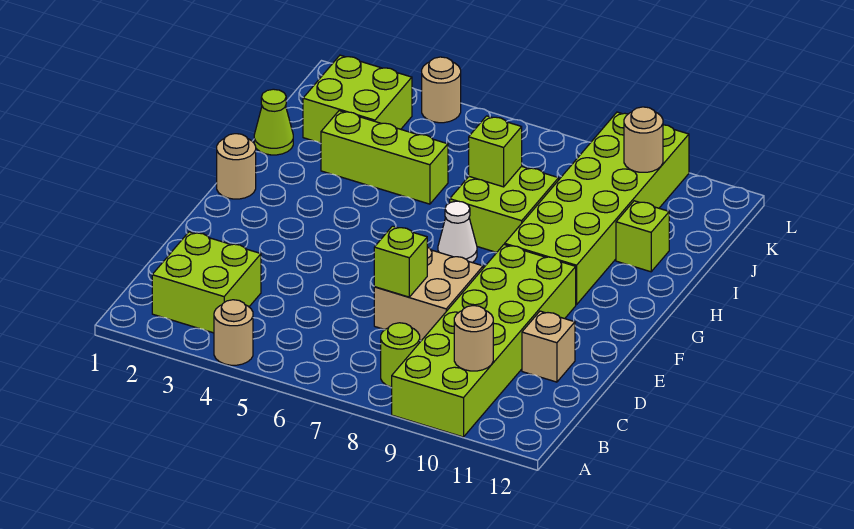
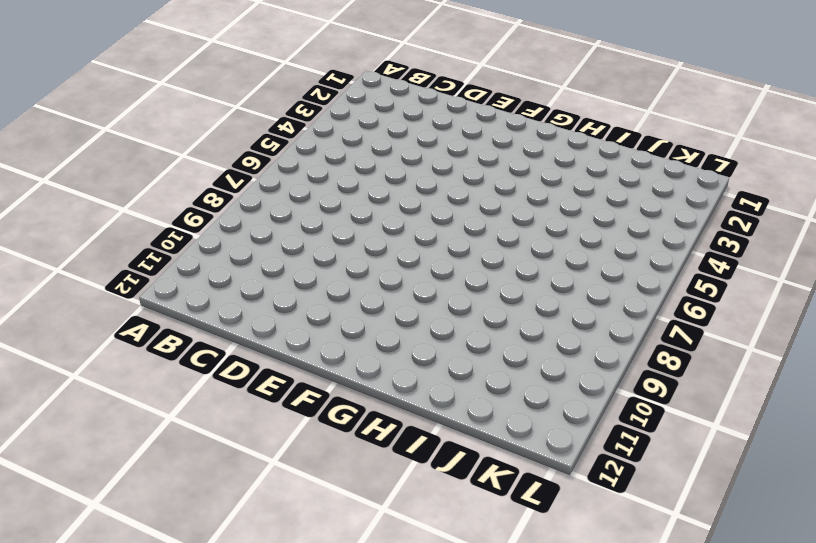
none -> tan 1x1 round brick [214,300,253,365]
none -> lime 2x6 brick [392,245,576,437]
none -> lime 2x2 brick [152,232,261,333]

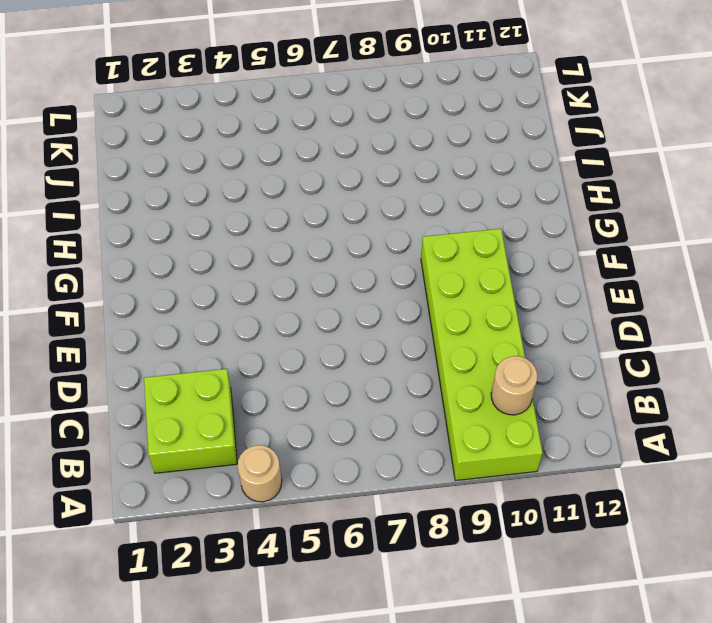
none -> lime 1x1 round brick [381,323,420,387]
none -> tan 2x2 brick [374,247,483,341]
none -> tan 1x1 brick [522,311,575,382]

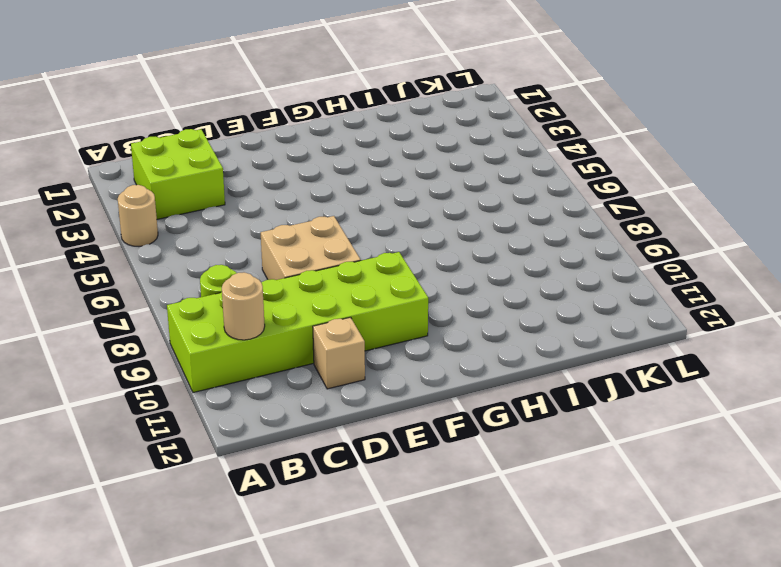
none -> tan 1x1 round brick [217,134,256,199]
none -> white 1x1 cone [438,201,477,263]
none -> lime 2x6 brick [505,112,689,305]

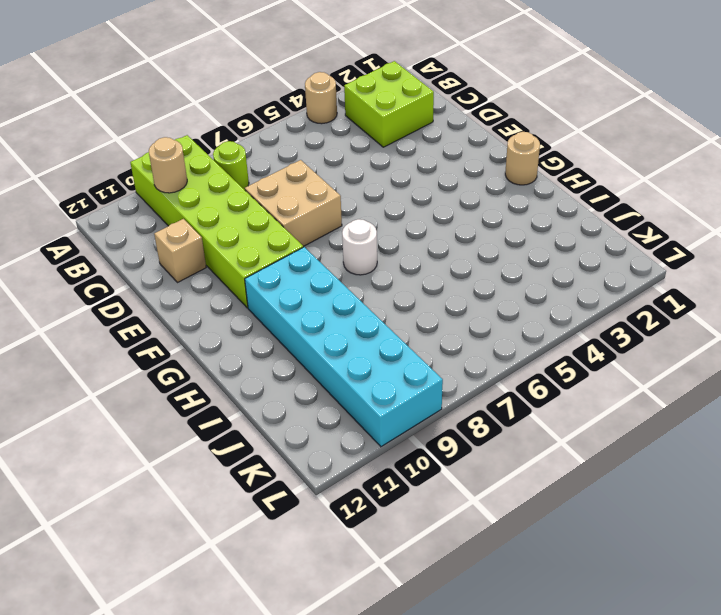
white 1x1 round brick [342,219,377,275] -> white 1x1 cone [438,201,477,263]
cyan 2x6 brick [245,247,443,447] -> lime 2x6 brick [505,112,689,305]
none -> lime 2x2 brick [450,166,559,253]
none -> lime 1x1 cone [254,89,293,155]
none -> lime 1x3 brick [321,111,448,204]

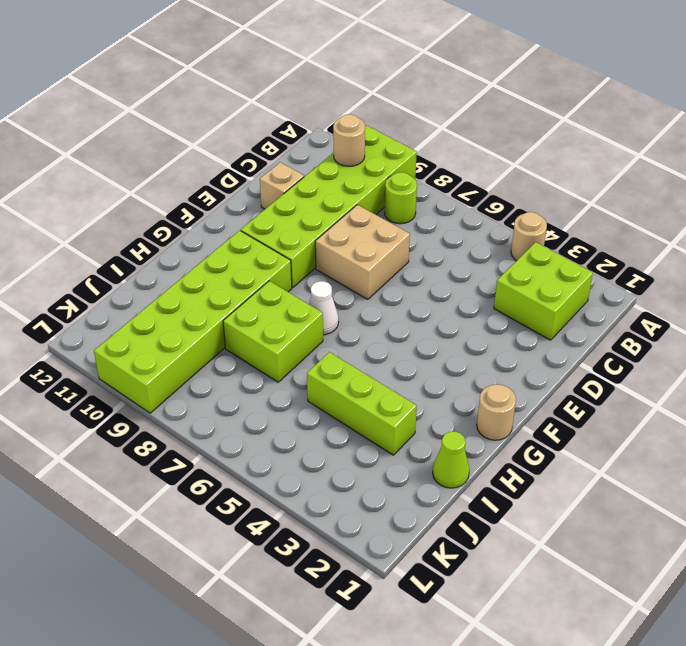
none -> lime 1x1 brick [616,201,669,272]
none -> lime 2x2 brick [303,55,412,143]
none -> tan 1x1 round brick [422,57,461,123]

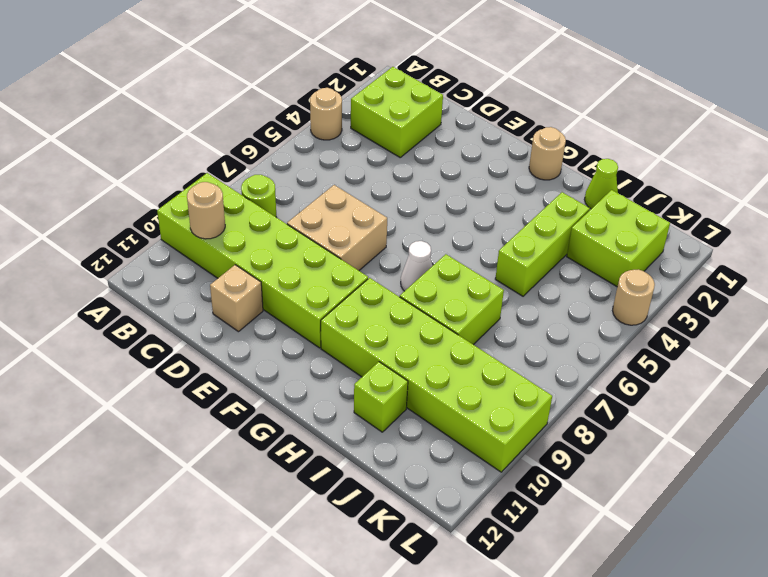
none -> lime 1x1 brick [374,226,427,297]
none -> lime 1x1 brick [469,116,522,187]
none -> tan 1x1 round brick [624,107,663,172]

